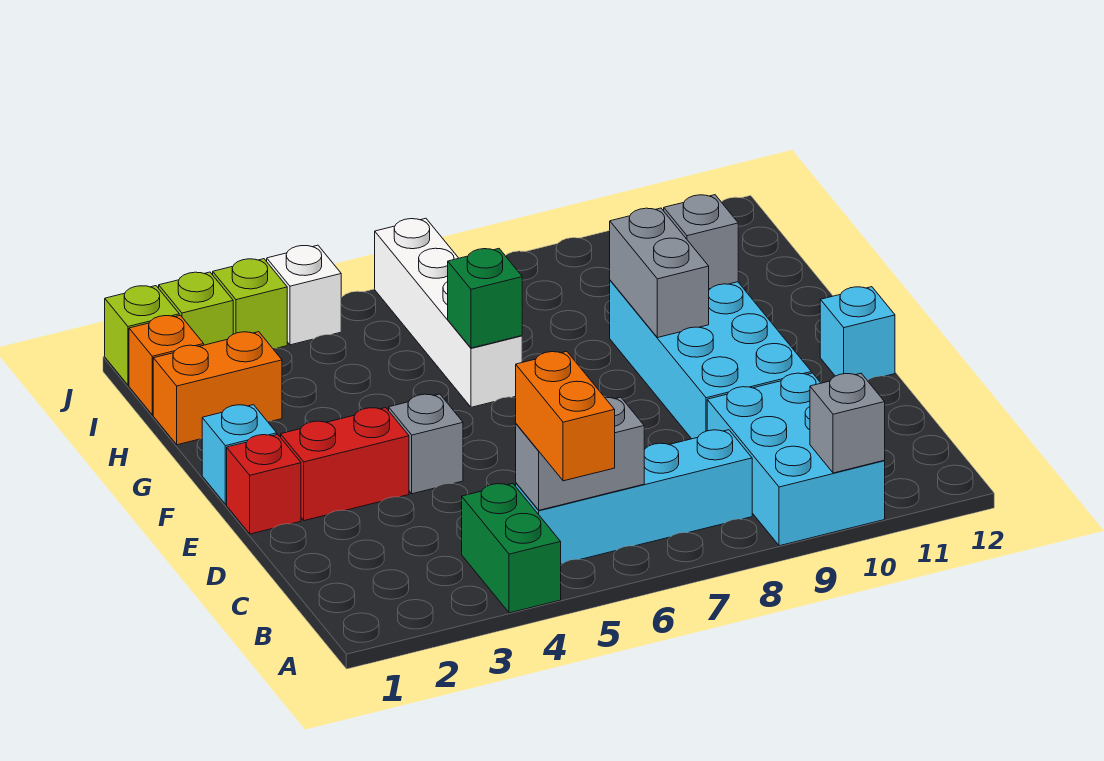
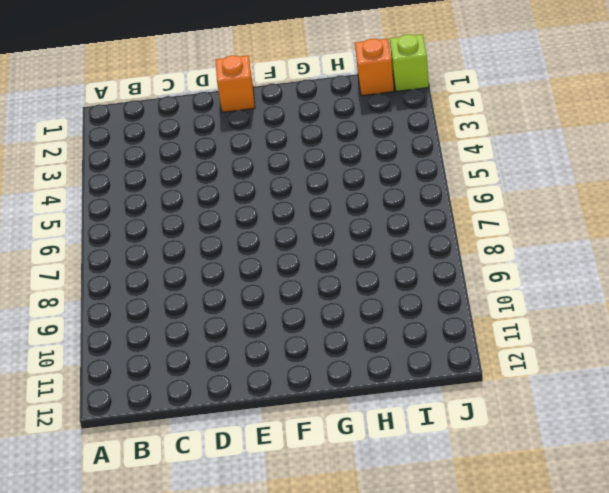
orange 1x1 brick [216,55,255,112] -> red 1x1 brick [227,434,301,534]
none -> green 1x2 brick [462,484,561,613]
none -> cyan 2x3 brick [707,373,885,546]
none -> cyan 1x4 brick [516,430,752,564]

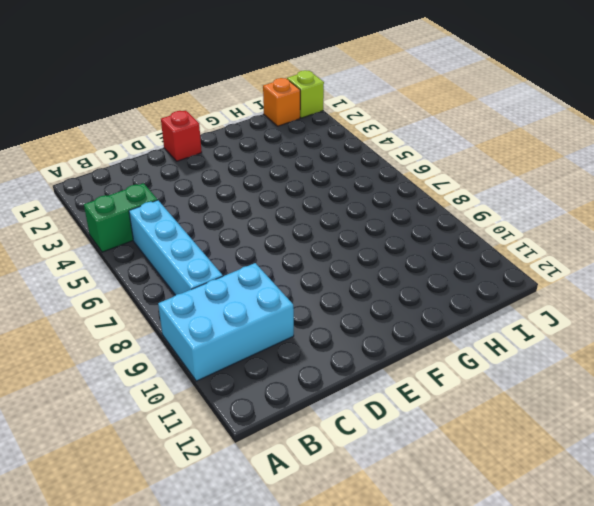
none -> cyan 2x4 brick [610,280,811,439]
none -> red 1x2 brick [281,408,409,521]
none -> grey 1x1 brick [389,394,463,494]

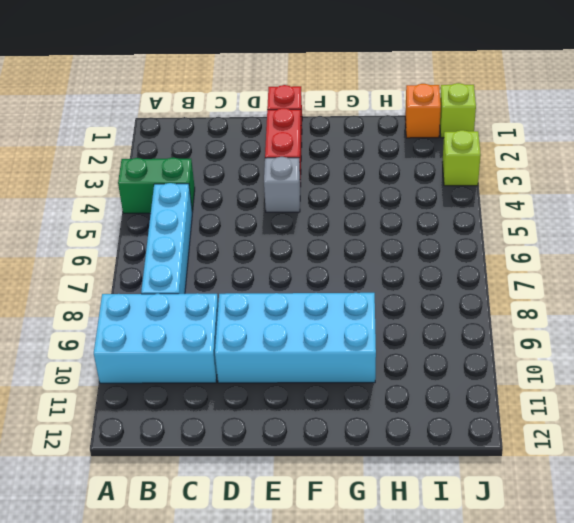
none -> cyan 1x1 brick [820,287,895,380]
none -> cyan 1x1 brick [202,405,277,504]
none -> white 1x4 brick [375,218,522,407]

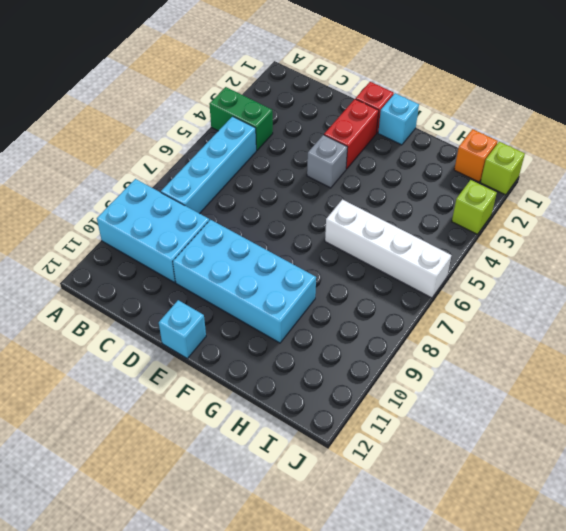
none -> orange 1x2 brick [153,332,282,445]
none -> lime 1x1 brick [159,272,233,345]
none -> white 1x1 brick [267,245,341,345]

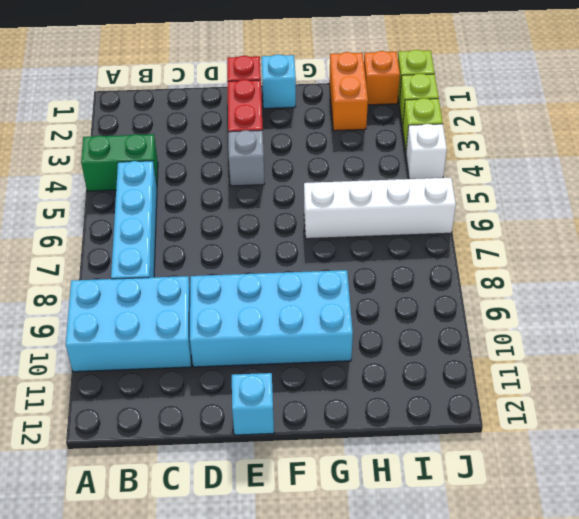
none -> grey 1x1 brick [810,373,885,473]
none -> grey 1x2 brick [516,397,644,510]
none -> grey 1x2 brick [610,208,709,338]

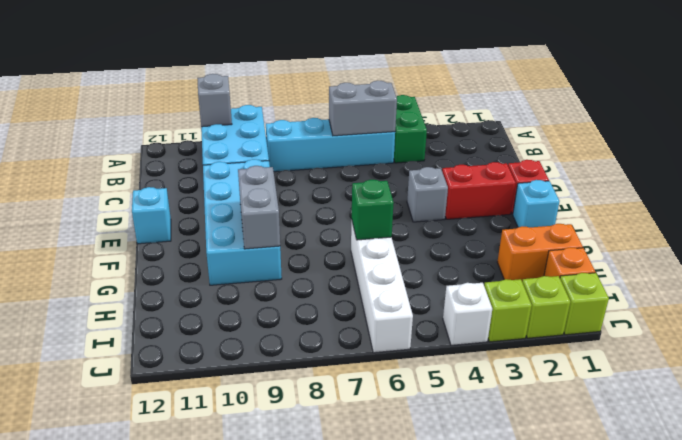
none -> grey 1x1 brick [664,195,738,289]
none -> orange 1x2 brick [516,351,615,481]

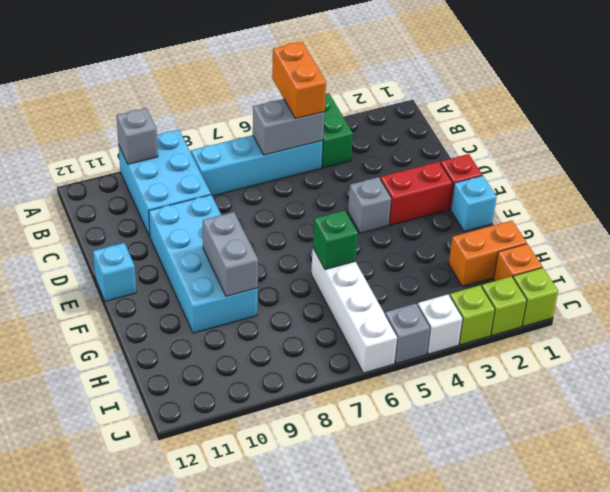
grey 1x1 brick [385,303,430,364] -> grey 1x1 brick moved to [664,195,738,289]

